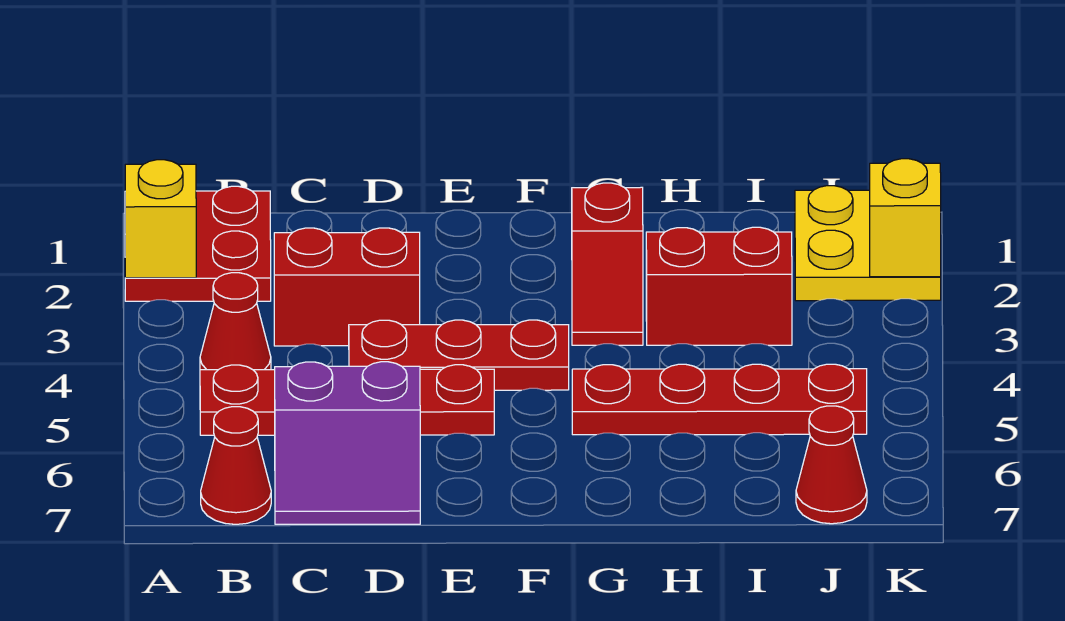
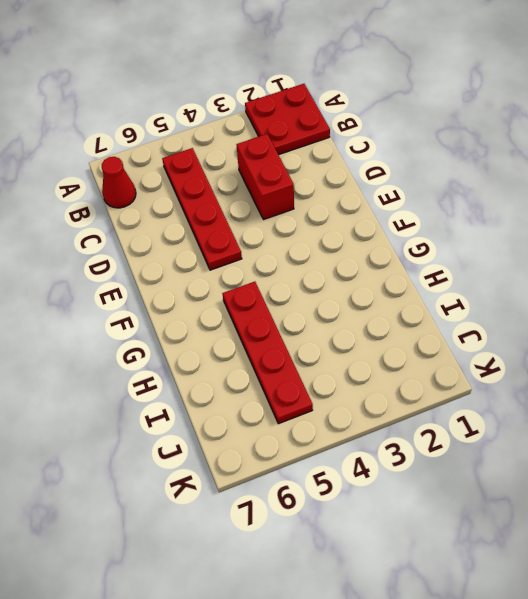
none -> red 1x1 cone [200,273,271,370]
none -> purple 2x2 slope [275,362,420,524]
none -> red 1x3 plate [349,320,569,390]

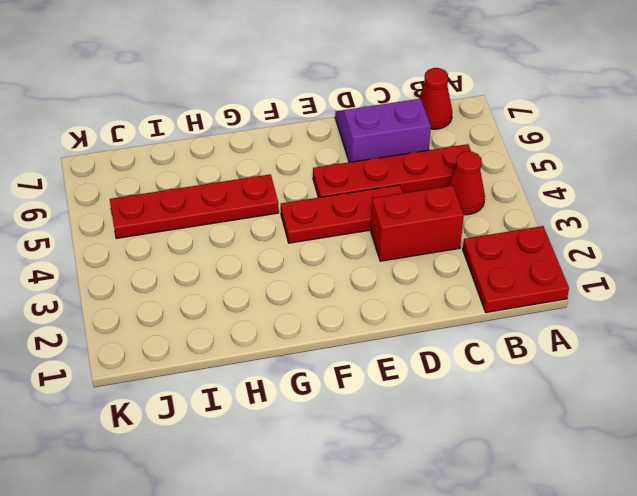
none -> red 1x2 slope [572,183,643,345]
none -> red 1x2 brick [646,227,792,345]
none -> yellow 2x2 plate [795,186,941,301]

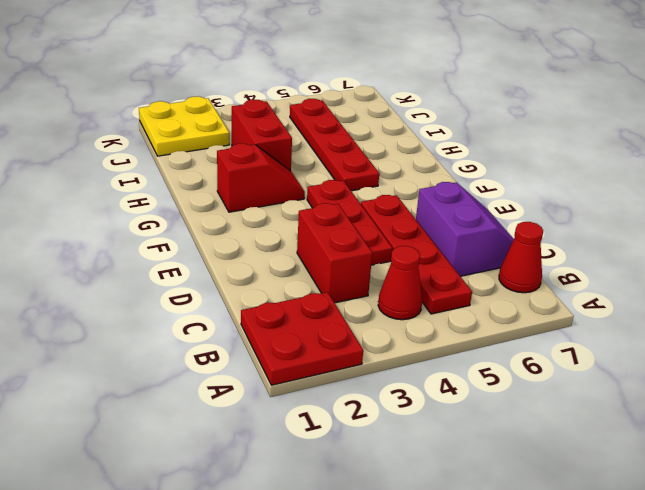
none -> red 1x1 cone [796,406,867,524]
none -> yellow 1x1 brick [125,160,196,278]
none -> yellow 1x1 brick [870,159,941,277]

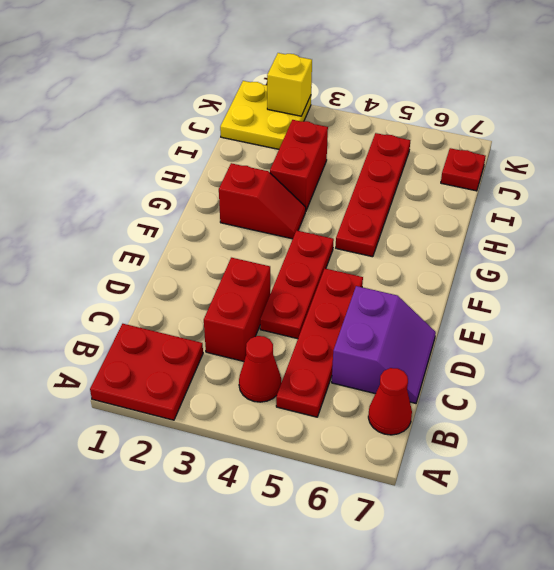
red 1x1 plate [441,148,486,191] -> red 1x1 cone [796,406,867,524]
none -> yellow 1x1 brick [125,160,196,278]

